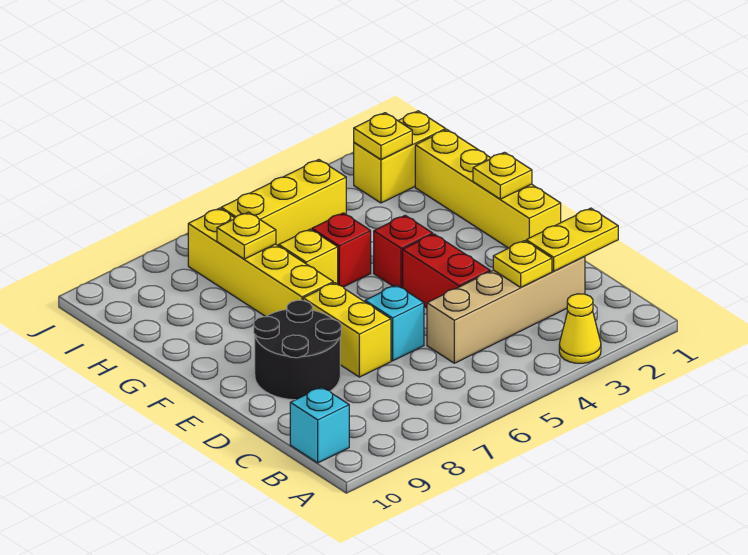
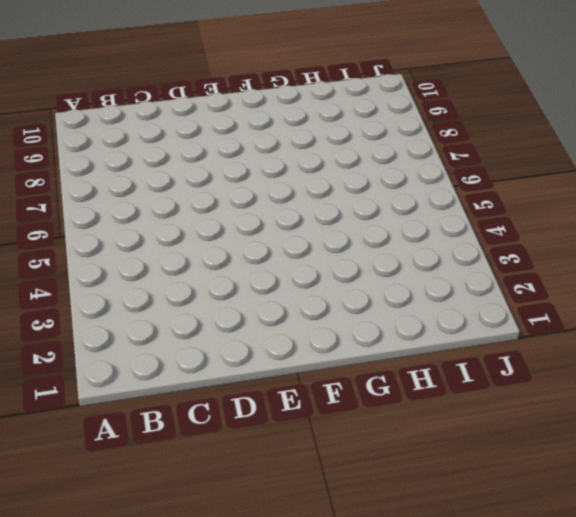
none -> yellow 1x1 cone [559,294,601,363]
none -> cyan 1x1 brick [290,387,349,463]
none -> tan 1x4 brick [427,257,585,363]

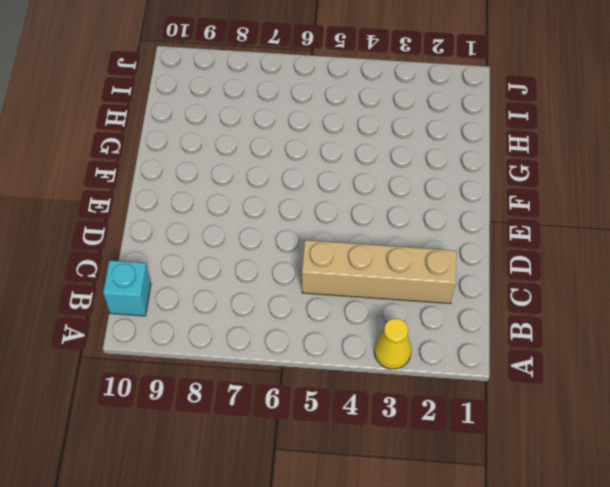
none -> red 1x2 brick [403,234,490,308]
none -> cyan 1x1 brick [365,285,424,361]
none -> yellow 1x2 brick [303,283,391,377]

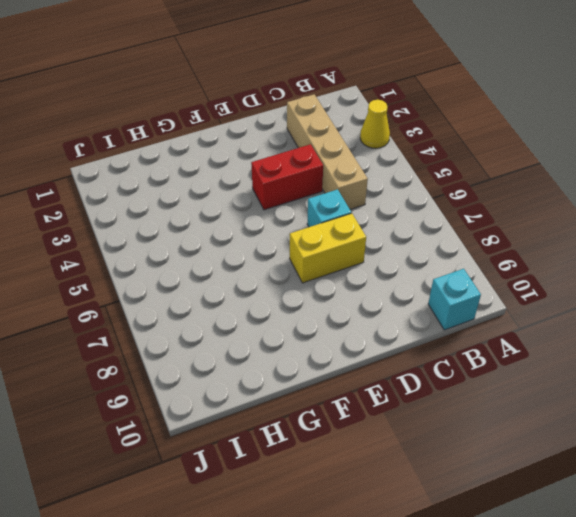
none -> black 2x2 round brick [254,300,341,400]
none -> yellow 1x4 brick [415,130,561,248]
none -> red 1x1 brick [374,215,433,288]

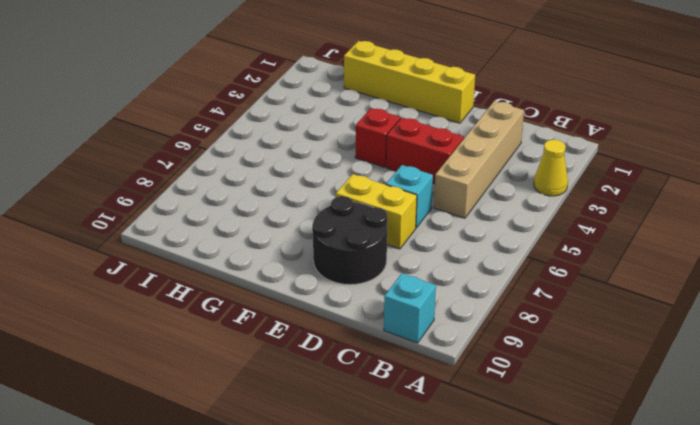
none -> yellow 1x4 brick [188,208,333,317]
none -> red 1x1 brick [312,213,371,287]
none -> yellow 1x1 brick [279,229,338,284]

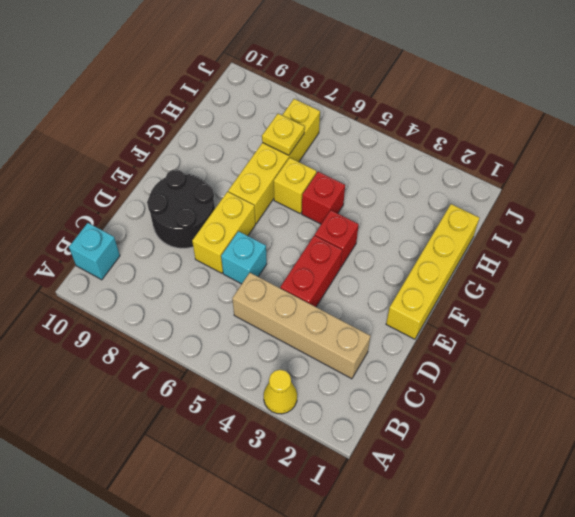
none -> yellow 1x2 brick [354,111,446,203]
none -> yellow 1x3 brick [221,160,346,246]
none -> yellow 1x2 plate [526,208,618,271]

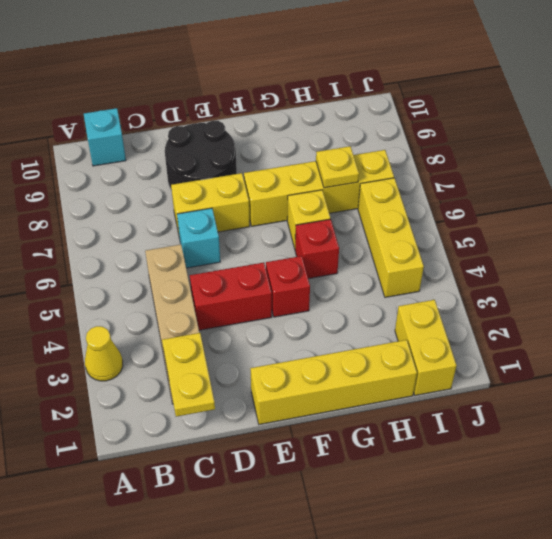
none -> yellow 1x1 plate [493,241,552,287]
none -> yellow 1x1 plate [473,152,532,199]
none -> yellow 1x1 plate [354,113,412,159]

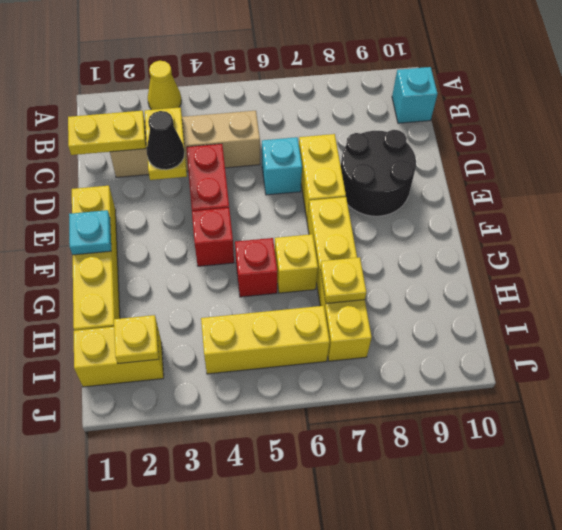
yellow 1x2 plate [145,107,187,180] -> yellow 1x1 plate [493,241,552,287]
black 1x1 cone [147,111,185,170] -> none
cyan 1x1 plate [69,210,111,255] -> yellow 1x1 plate [473,152,532,199]

